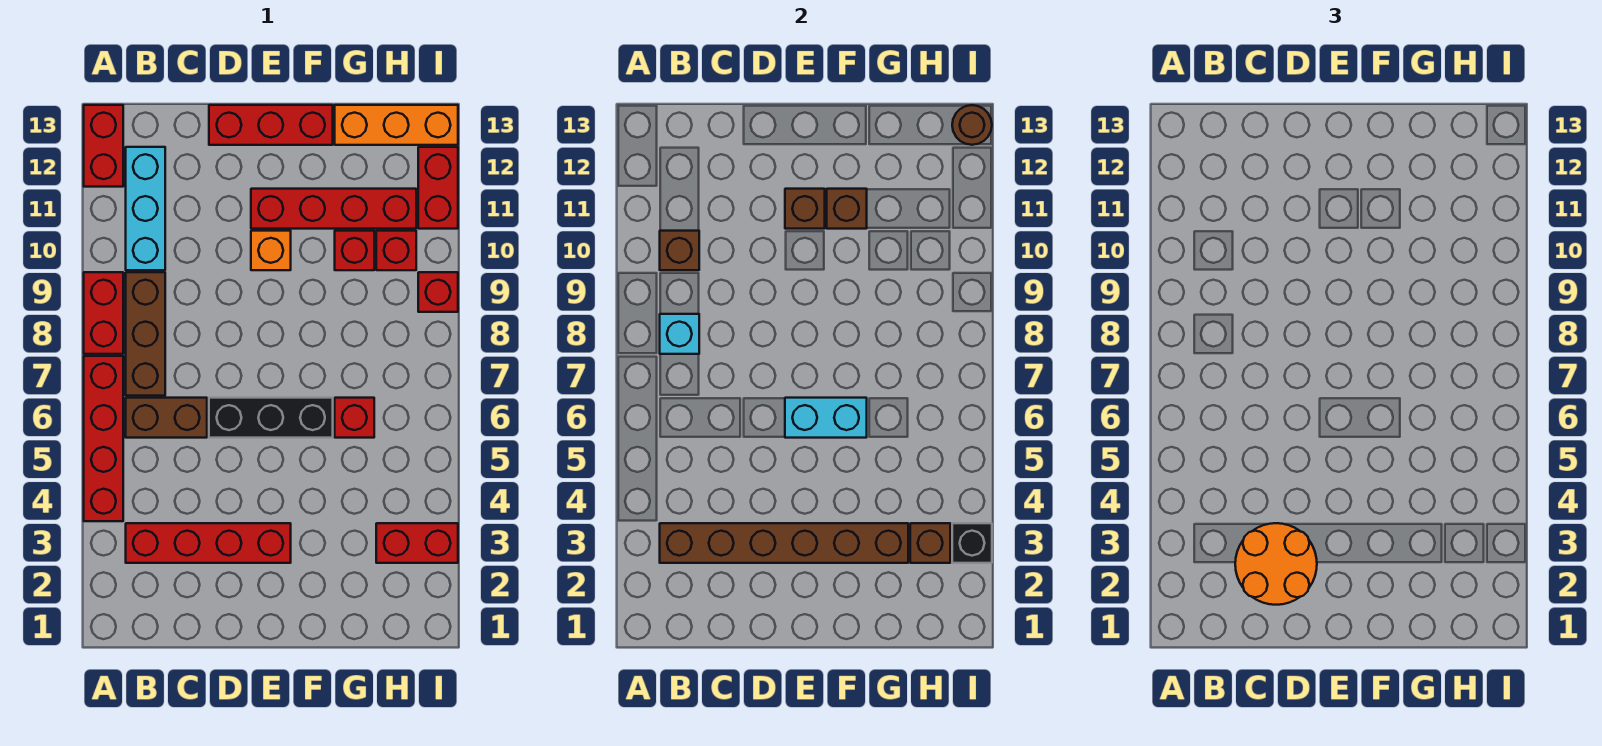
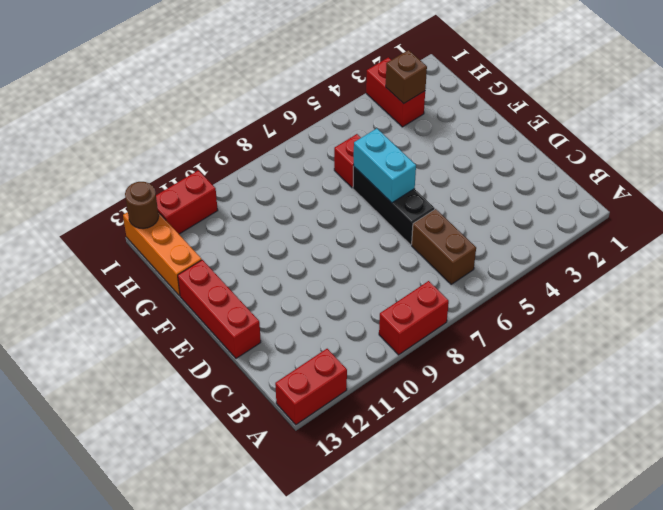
none -> red 1x4 brick [84,356,123,521]
none -> red 1x4 brick [126,523,291,563]
none -> brown 1x3 brick [126,272,165,396]

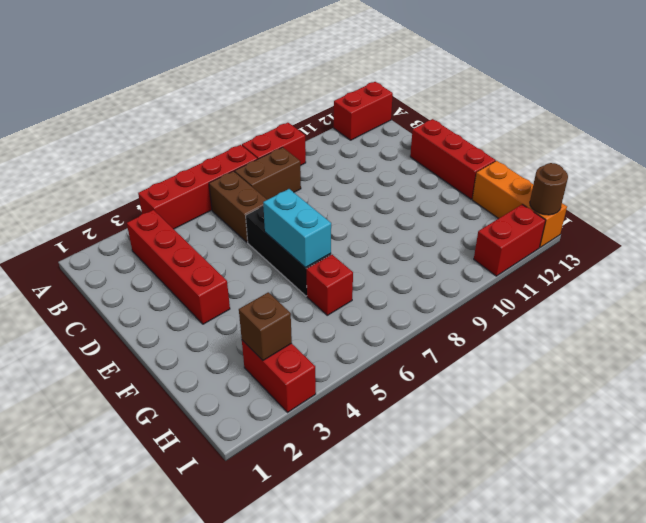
brown 1x2 brick [235,147,301,200] -> brown 1x3 brick [126,272,165,396]
none -> cyan 1x3 brick [126,147,165,270]
none -> orange 1x1 brick [251,231,291,270]
none -> red 1x4 brick [251,189,416,229]

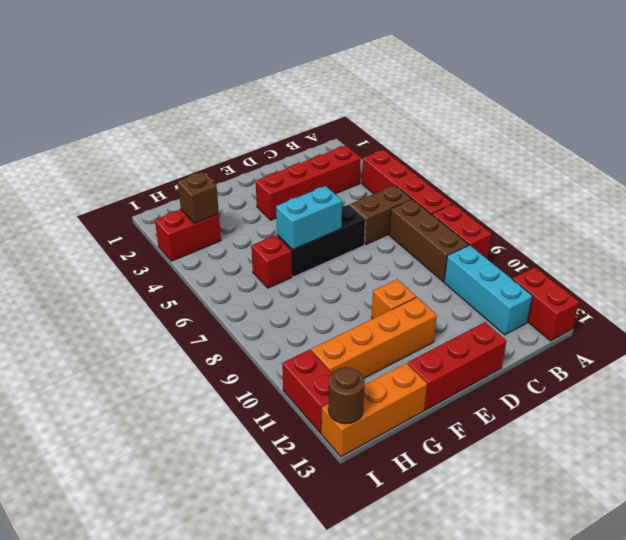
orange 1x4 brick [311,297,437,378] -> red 1x4 brick [251,189,416,229]
none -> red 1x1 brick [335,231,374,270]
none -> red 1x1 brick [376,231,416,270]
none -> red 1x1 brick [418,272,458,312]

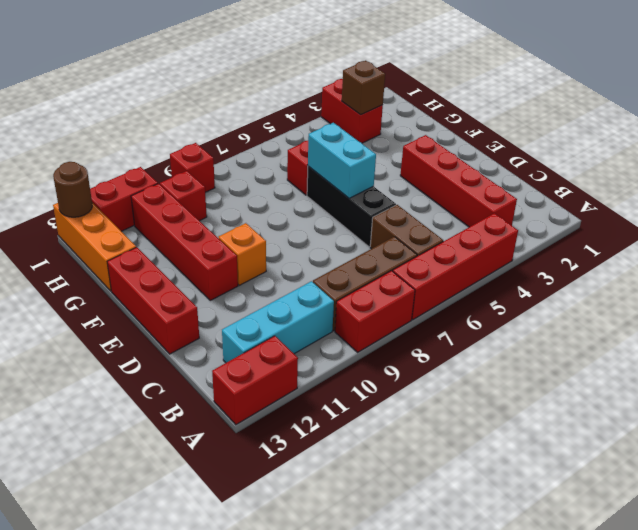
none -> red 1x1 brick [335,231,374,270]
none -> brown 1x6 brick [660,523,908,563]
none -> cyan 1x1 brick [660,314,699,354]

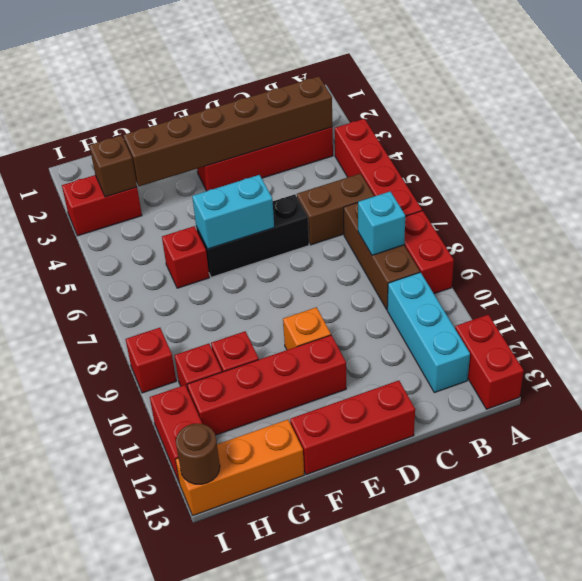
none -> brown 1x1 brick [660,231,699,270]
none -> brown 1x1 brick [785,189,825,229]
none -> brown 1x1 brick [827,189,867,229]

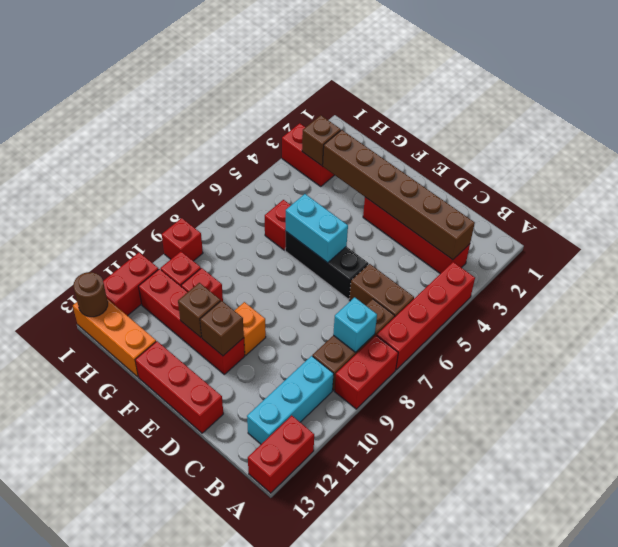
none -> brown 1x1 brick [660,231,699,270]
none -> black 1x1 brick [952,523,992,563]
none -> orange 2x2 round brick [1235,523,1317,605]

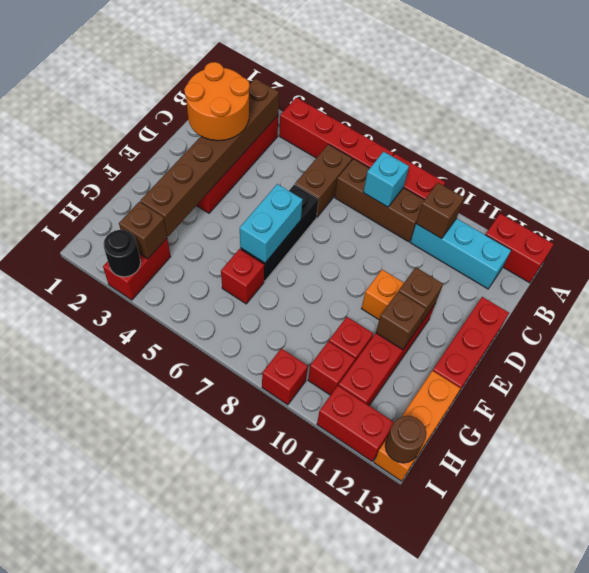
black 1x1 round brick [103,230,141,277] -> black 1x1 brick [952,523,992,563]

